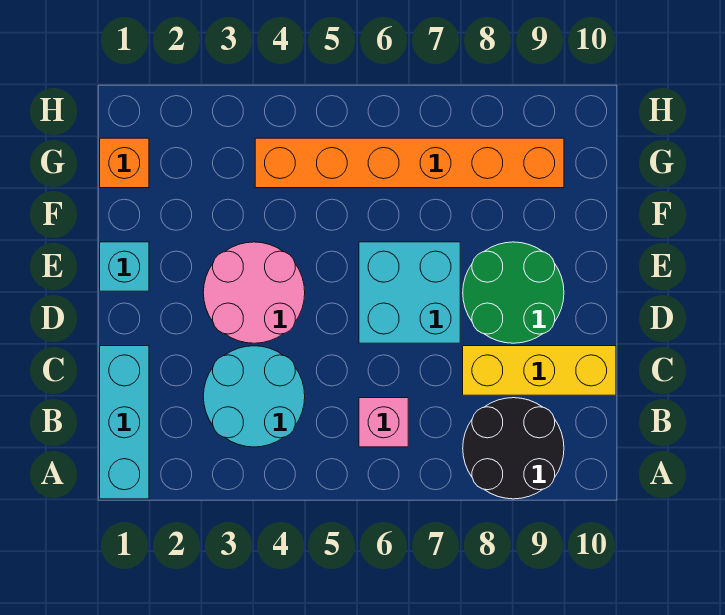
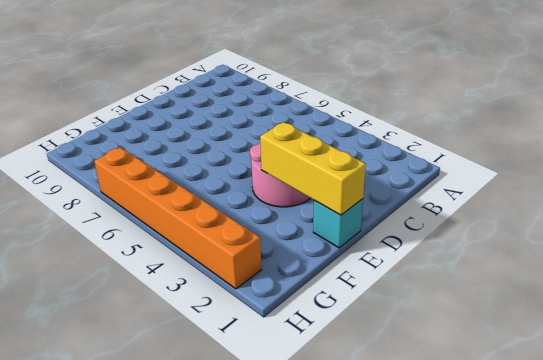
yellow 1x3 brick [260,122,366,215] -> yellow 1x3 brick moved to [463,346,616,395]
orange 1x6 brick [94,147,261,289] -> orange 1x6 brick moved to [255,138,564,188]
none -> cyan 1x3 brick [100,346,149,499]
none -> black 2x2 round brick [463,398,564,499]

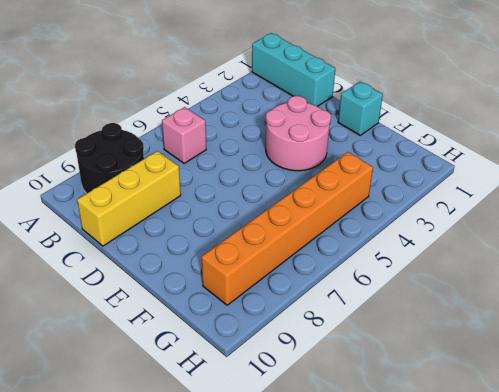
none -> cyan 2x2 round brick [203,346,305,447]
none -> cyan 2x2 brick [359,242,460,343]

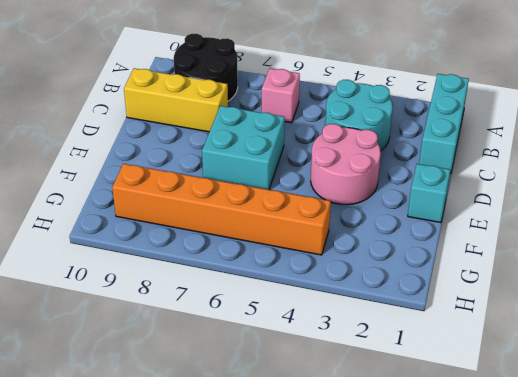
none -> green 2x2 round brick [463,242,564,343]
none -> orange 1x1 brick [100,138,149,188]

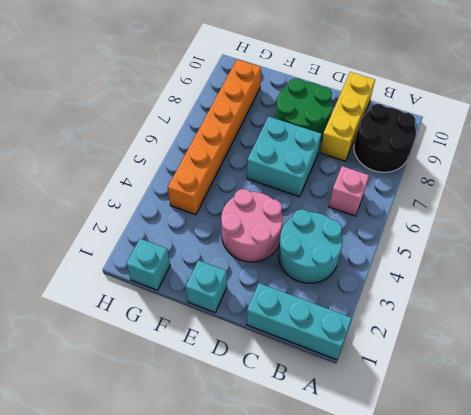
cyan 1x1 brick [126,239,170,290] -> orange 1x1 brick [100,138,149,188]

